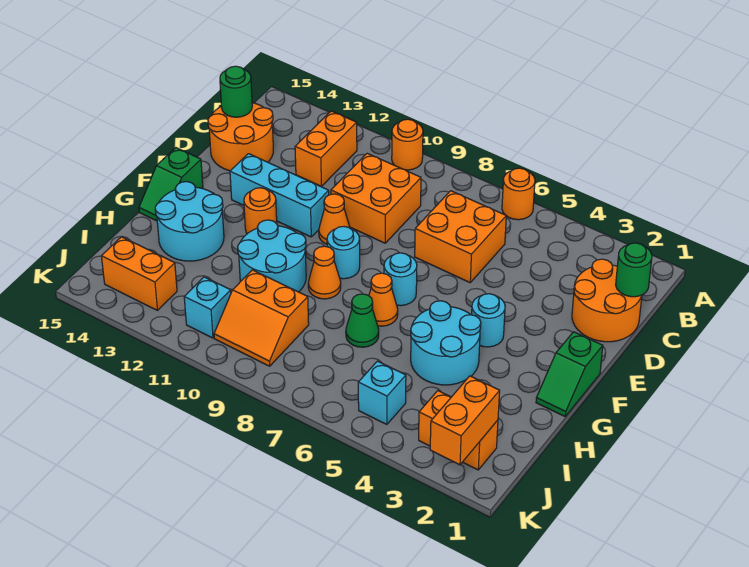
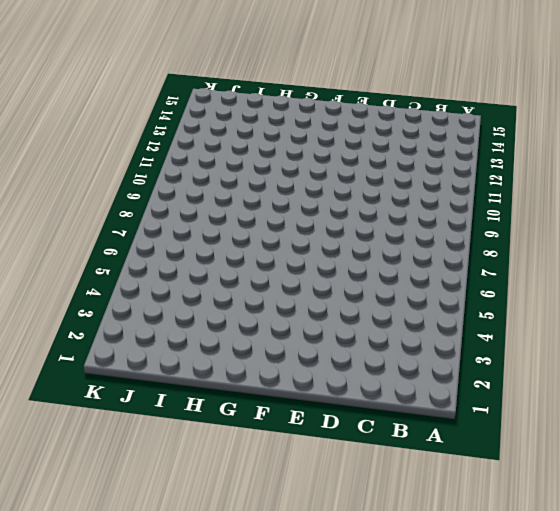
none -> orange 1x1 round brick [502,168,535,220]
none -> orange 1x1 round brick [392,119,423,170]
none -> orange 1x2 brick [295,111,357,186]

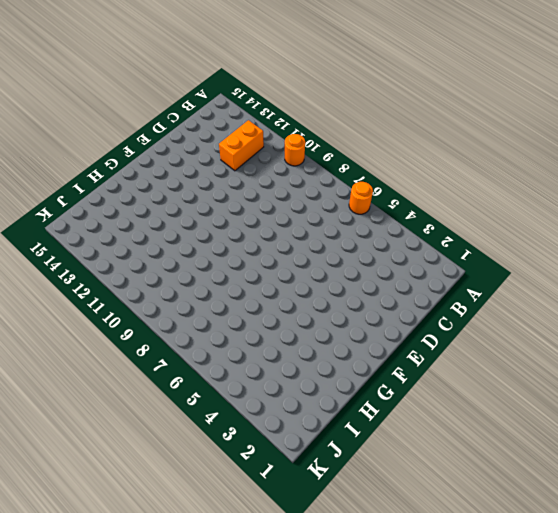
none -> orange 2x2 round brick [572,259,642,342]
none -> orange 2x2 brick [415,191,506,282]
none -> orange 2x2 brick [331,153,421,243]

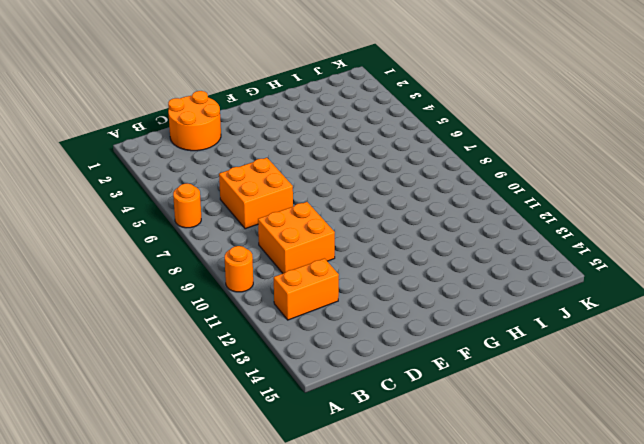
none -> orange 2x2 round brick [208,103,273,171]
none -> orange 1x1 cone [319,194,350,244]
none -> cyan 1x3 brick [230,154,329,237]

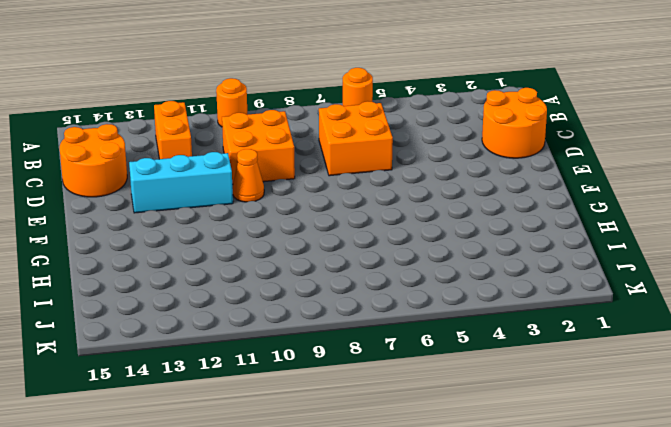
none -> green 1x2 slope [536,332,603,416]
none -> cyan 1x1 round brick [472,294,505,347]
none -> cyan 1x1 round brick [384,253,417,306]

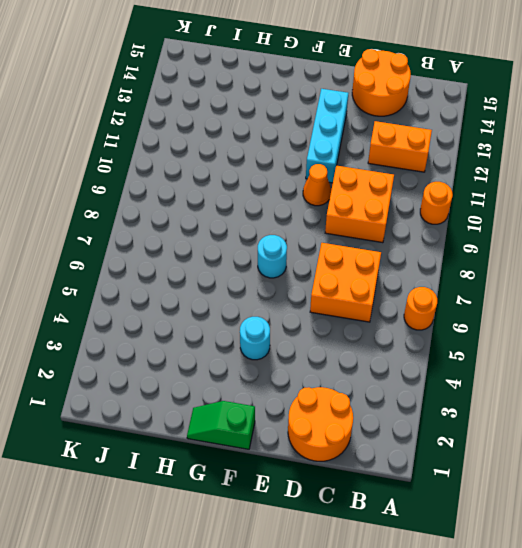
none -> cyan 1x1 round brick [327,226,360,279]
none -> orange 1x1 round brick [244,188,277,234]
none -> green 1x2 slope [139,148,203,221]

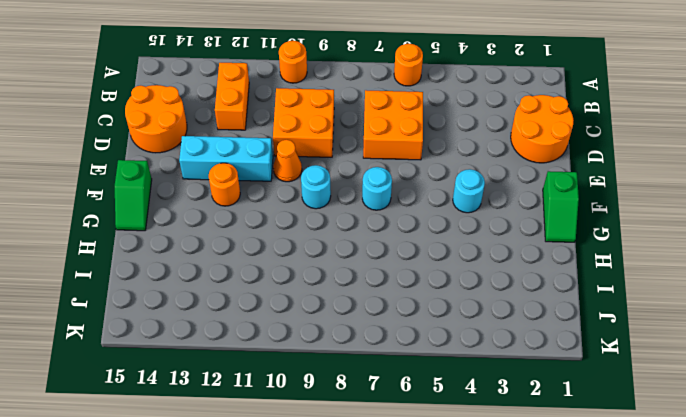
none -> cyan 2x2 round brick [411,301,481,385]
none -> orange 1x1 cone [369,273,398,326]
none -> orange 1x1 cone [308,246,341,299]

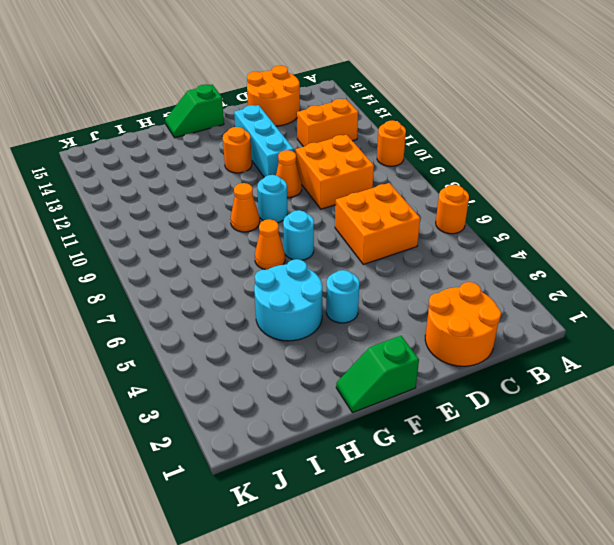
none -> cyan 2x2 round brick [238,220,306,292]
none -> cyan 2x2 round brick [155,182,224,261]
none -> green 1x1 cone [346,294,379,347]

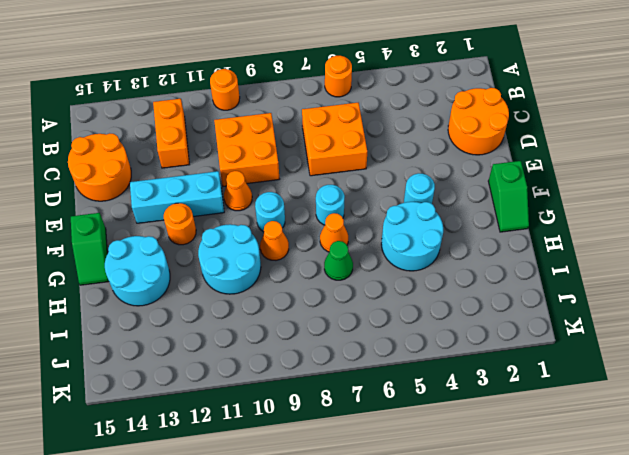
none -> orange 2x2 slope [214,270,309,366]
none -> orange 1x2 brick [419,391,498,470]
none -> cyan 1x1 brick [358,361,406,424]

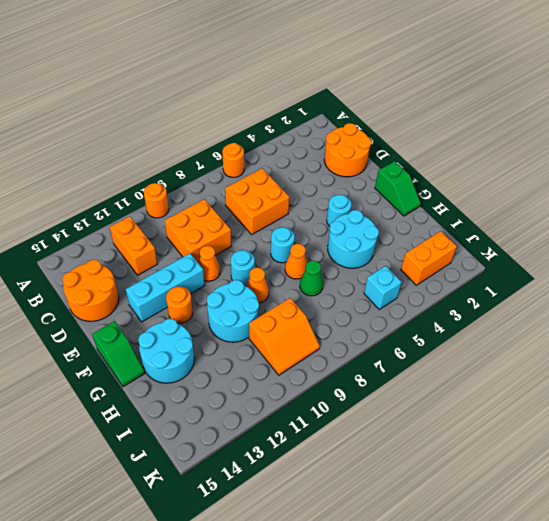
none -> cyan 1x1 brick [184,277,231,338]
none -> orange 1x2 brick [101,237,177,310]
none -> green 1x1 round brick [616,243,652,297]

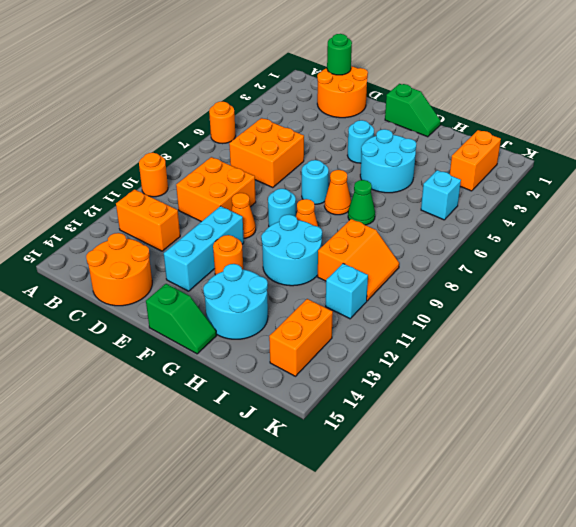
none -> green 1x1 round brick [220,66,252,117]
none -> orange 1x2 brick [430,376,500,465]

